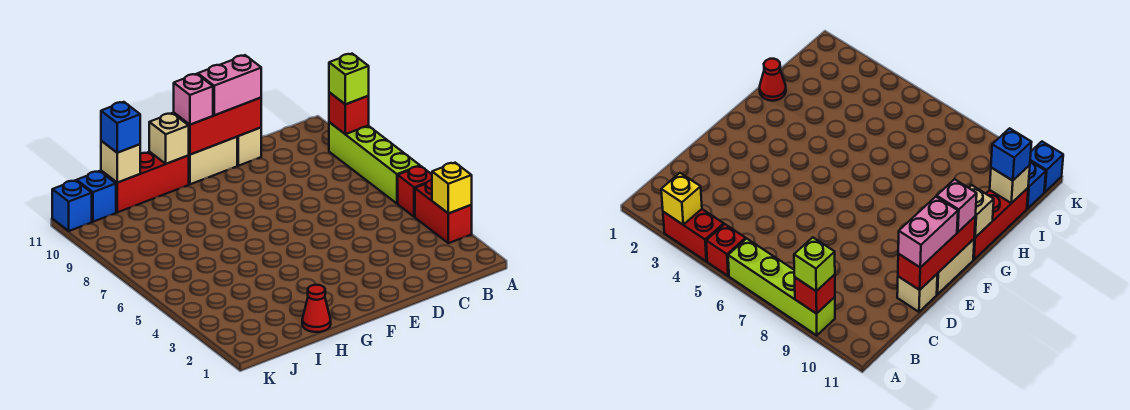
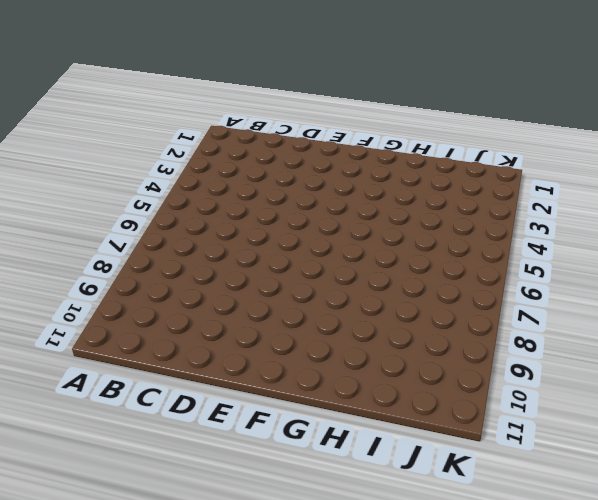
none -> red 1x2 brick [415,180,472,243]
none -> red 1x1 brick [398,166,432,217]
none -> lime 1x4 brick [329,122,420,204]

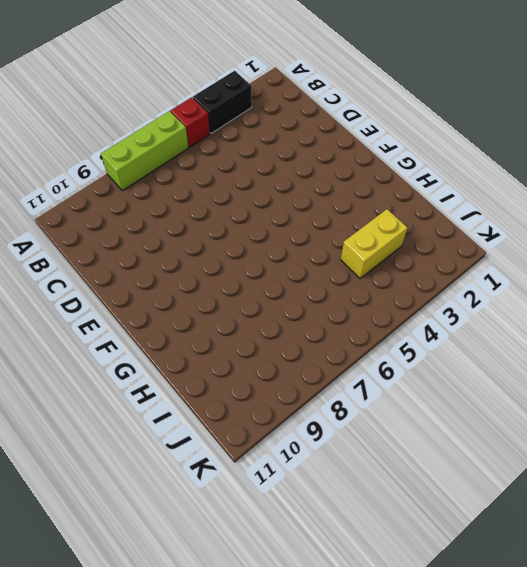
black 1x2 brick [193,71,252,133] -> red 1x2 brick [415,180,472,243]
lime 1x3 brick [101,111,189,191] -> lime 1x4 brick [329,122,420,204]
yellow 1x2 brick [341,209,408,278] -> none
none -> tan 1x1 brick [237,128,261,166]
none -> tan 1x2 brick [188,137,237,184]
none -> red 1x3 brick [101,152,189,212]

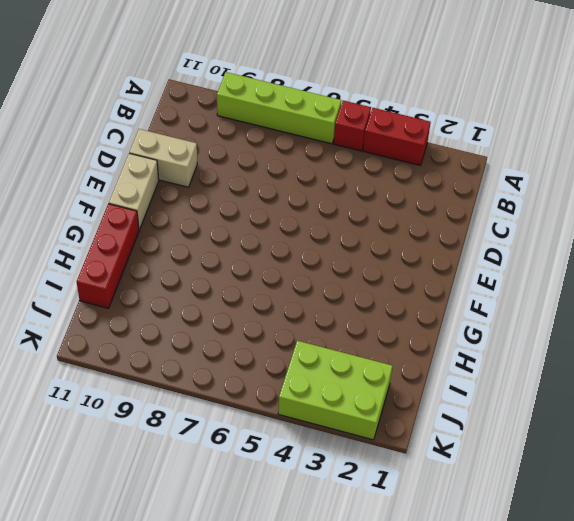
tan 1x2 brick [129,129,197,187] -> tan 1x1 brick [237,128,261,166]
lime 2x3 brick [278,341,392,440] -> none
none -> red 1x1 cone [302,285,331,332]
none -> blue 1x1 brick [77,171,116,222]
none -> blue 1x1 brick [52,180,92,231]

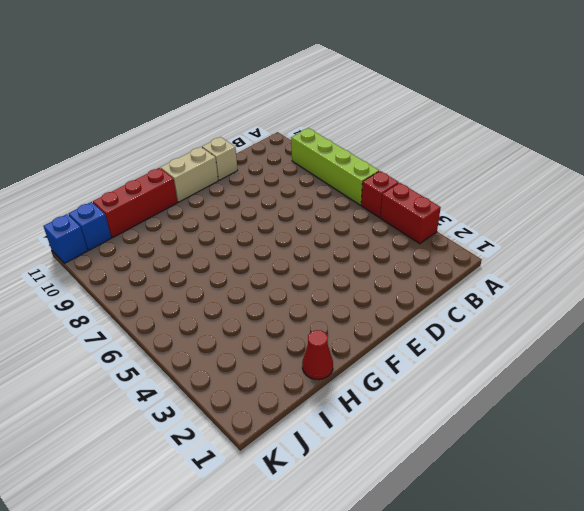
none -> yellow 1x1 brick [432,163,472,213]
none -> red 1x1 brick [329,92,369,134]
none -> red 1x3 brick [174,98,261,155]

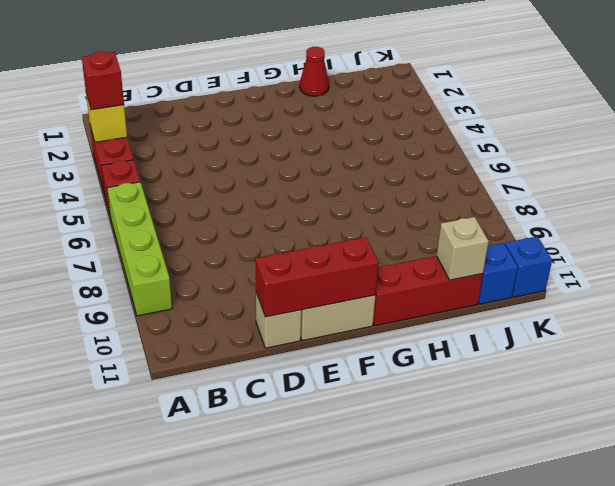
red 1x1 brick [82,52,124,110] -> red 1x1 brick moved to [329,92,369,134]
none -> tan 1x1 brick [149,113,189,164]
none -> lime 1x1 brick [329,54,369,104]
none -> pink 1x2 brick [198,55,261,115]

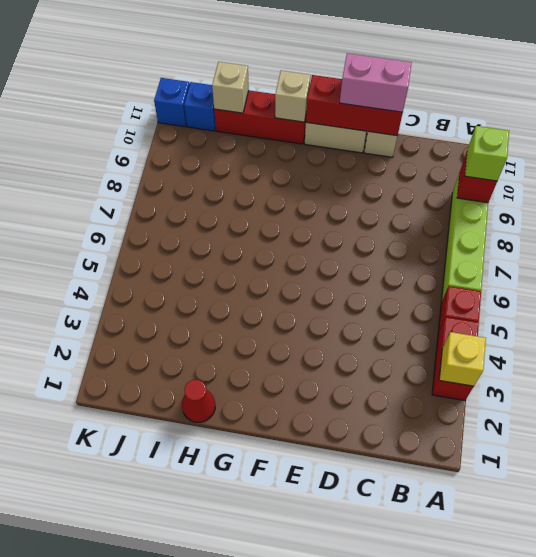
none -> pink 1x1 brick [174,74,213,125]
none -> blue 1x1 brick [101,102,140,153]

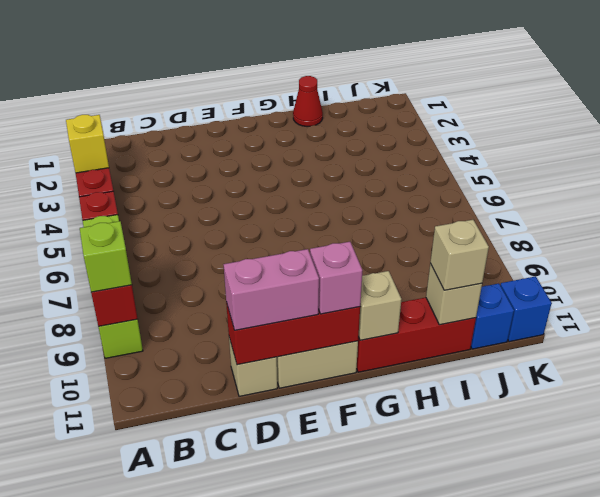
tan 1x1 brick [430,220,489,290] -> blue 1x1 brick [101,102,140,153]

